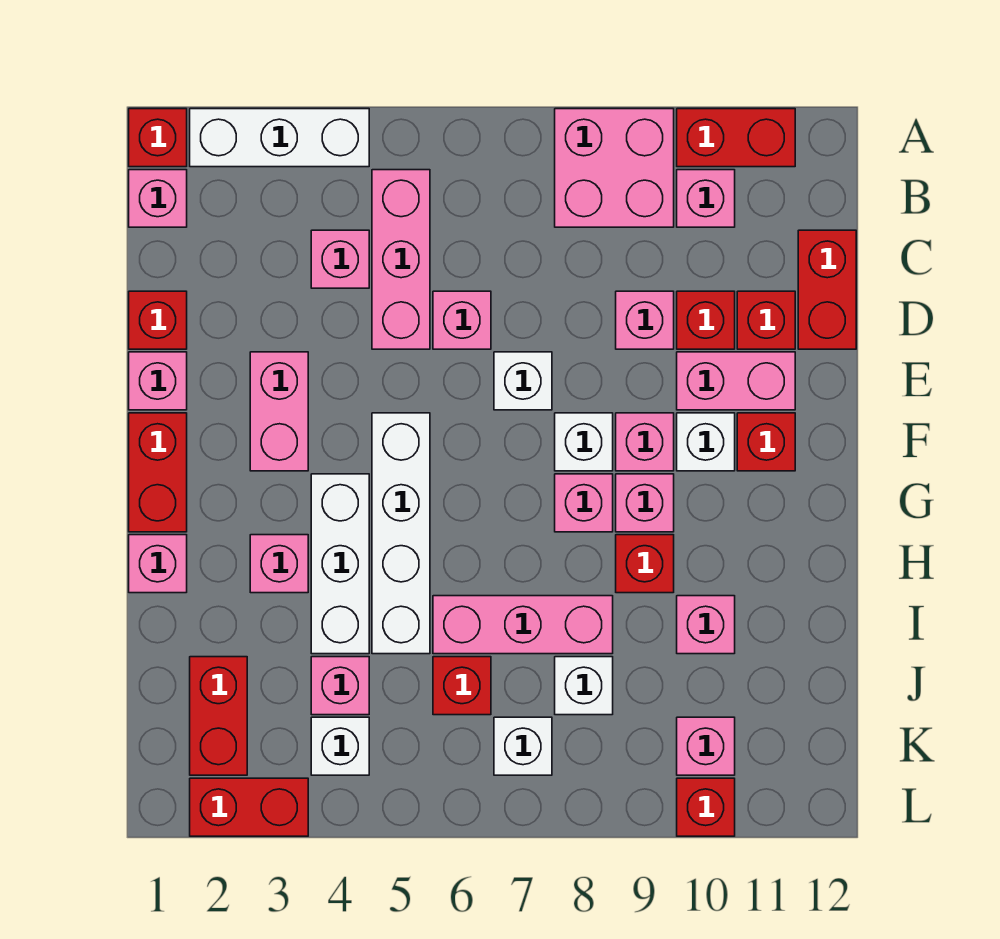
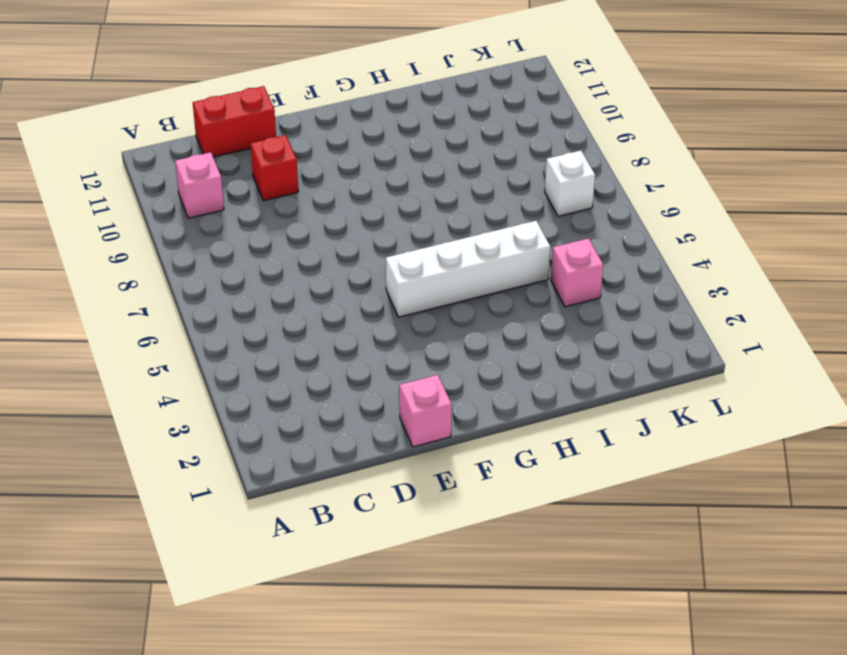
none -> red 1x1 brick [129,109,187,167]
none -> white 1x3 brick [190,109,369,167]
none -> pink 2x2 brick [555,109,674,227]
none -> red 1x2 brick [677,109,795,167]

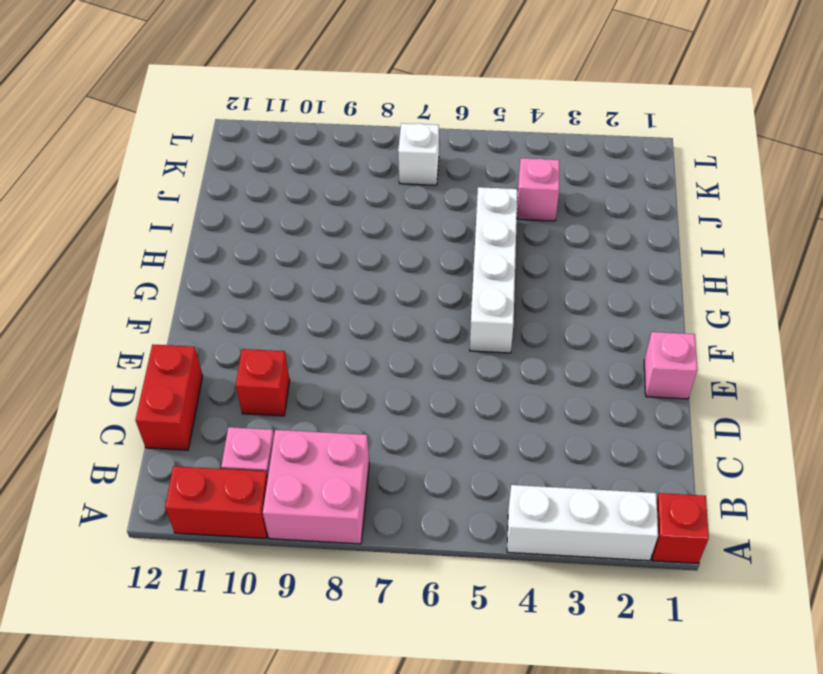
none -> pink 1x1 brick [129,170,187,227]
none -> pink 1x3 brick [372,170,430,349]
none -> pink 1x1 brick [311,230,369,288]
none -> red 1x1 brick [129,291,187,349]

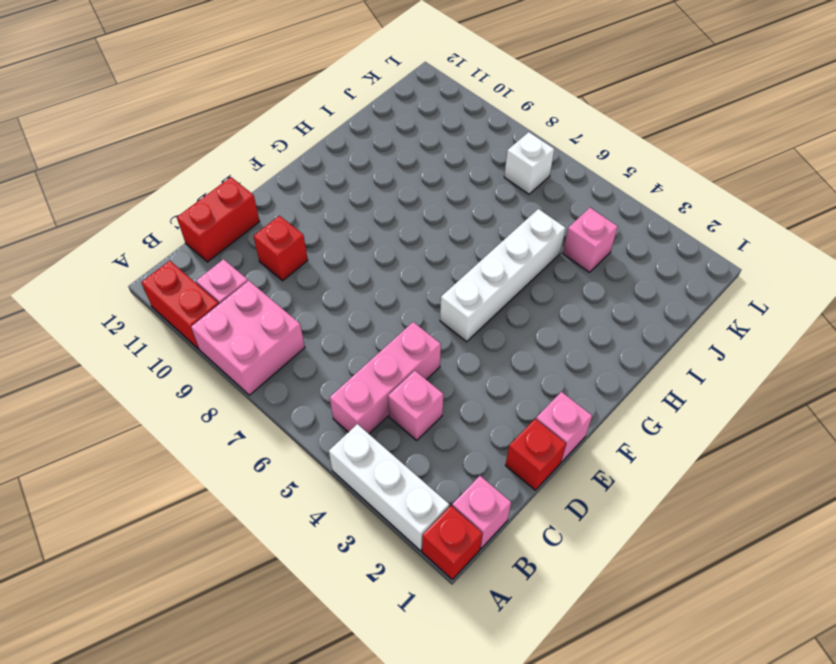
none -> pink 1x1 brick [433,291,491,349]
none -> pink 1x1 brick [616,291,674,349]
none -> red 1x1 brick [737,291,795,349]
none -> pink 1x2 brick [250,352,308,471]

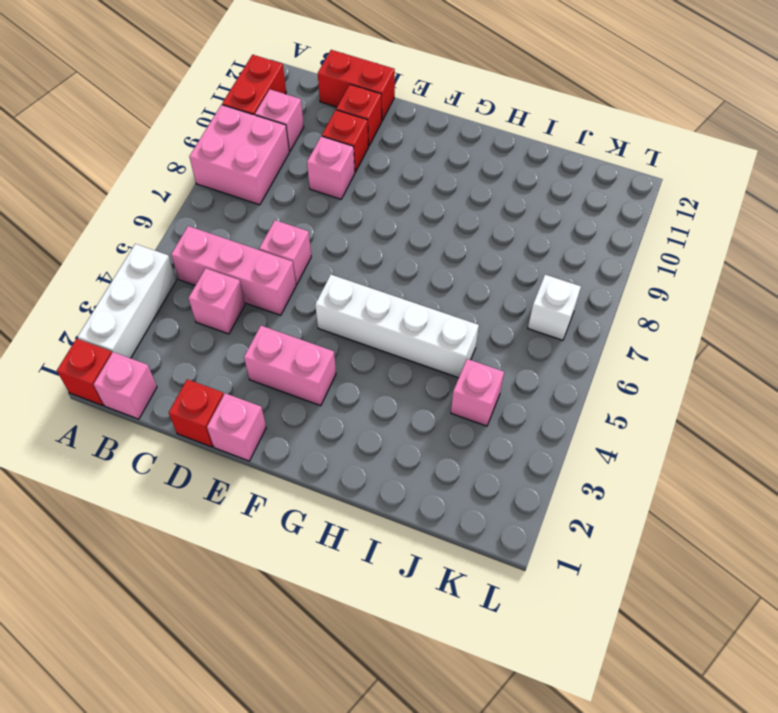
none -> white 1x1 brick [494,352,552,410]
none -> pink 1x2 brick [677,352,795,410]
none -> red 1x2 brick [129,413,187,532]
none -> white 1x1 brick [555,413,613,471]

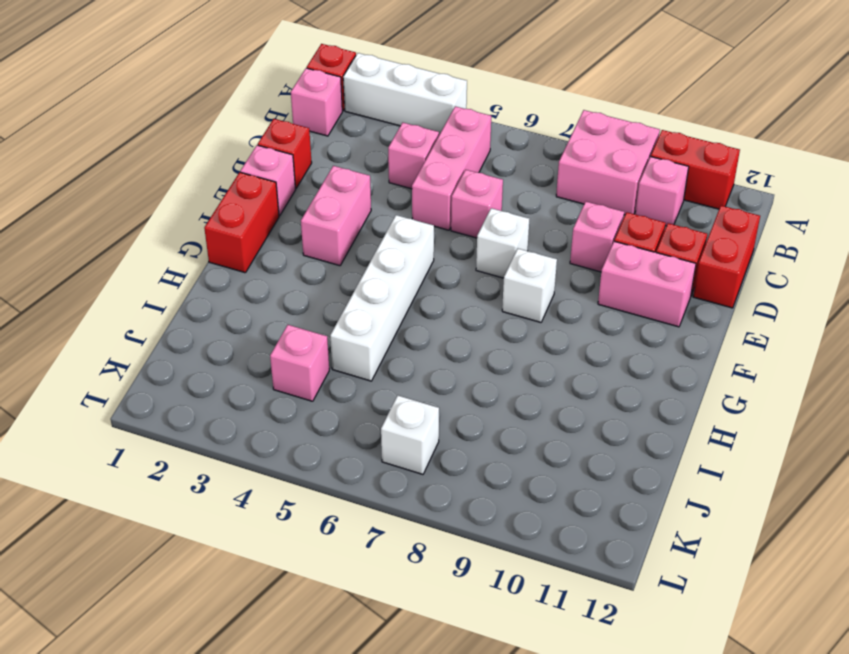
none -> pink 1x1 brick [616,413,674,471]
none -> white 1x1 brick [677,413,735,471]
none -> red 1x1 brick [737,413,795,471]
none -> white 1x3 brick [311,474,369,654]

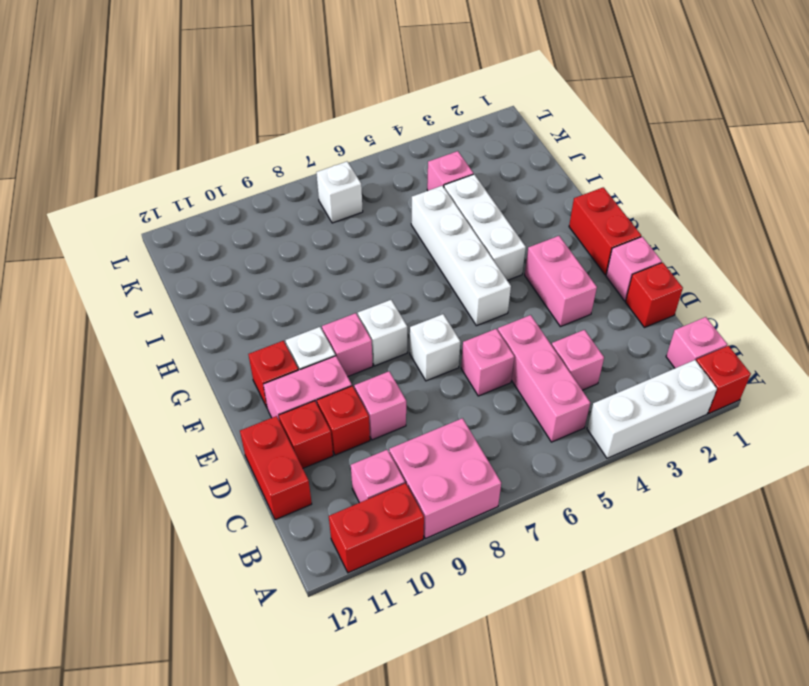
none -> pink 1x1 brick [555,474,613,532]
none -> pink 1x1 brick [616,474,674,532]
none -> pink 1x1 brick [129,535,187,593]
none -> pink 1x1 brick [250,535,308,593]

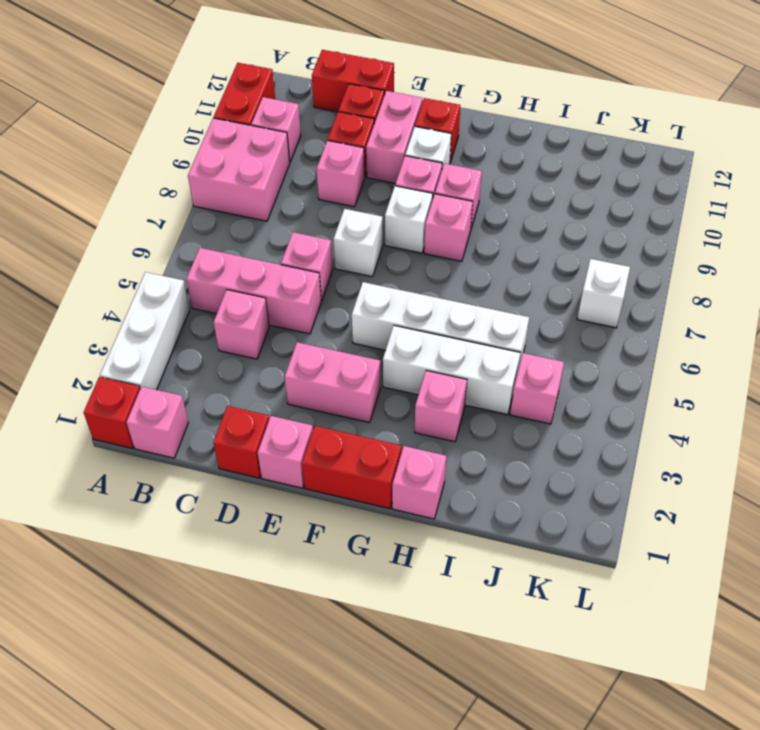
none -> red 1x1 brick [616,535,674,593]
none -> pink 1x3 brick [433,596,613,654]
none -> pink 1x1 brick [677,596,735,654]
none -> red 1x2 brick [190,657,247,775]

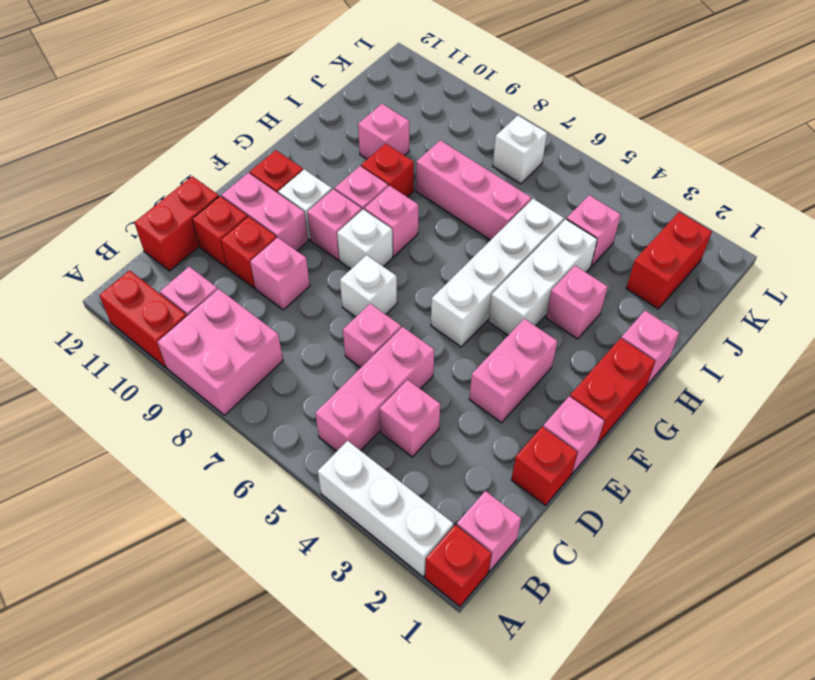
none -> red 1x1 brick [433,657,491,715]
none -> white 1x1 brick [555,657,613,715]
none -> white 1x1 brick [311,717,369,775]
none -> pink 1x1 brick [677,717,735,775]

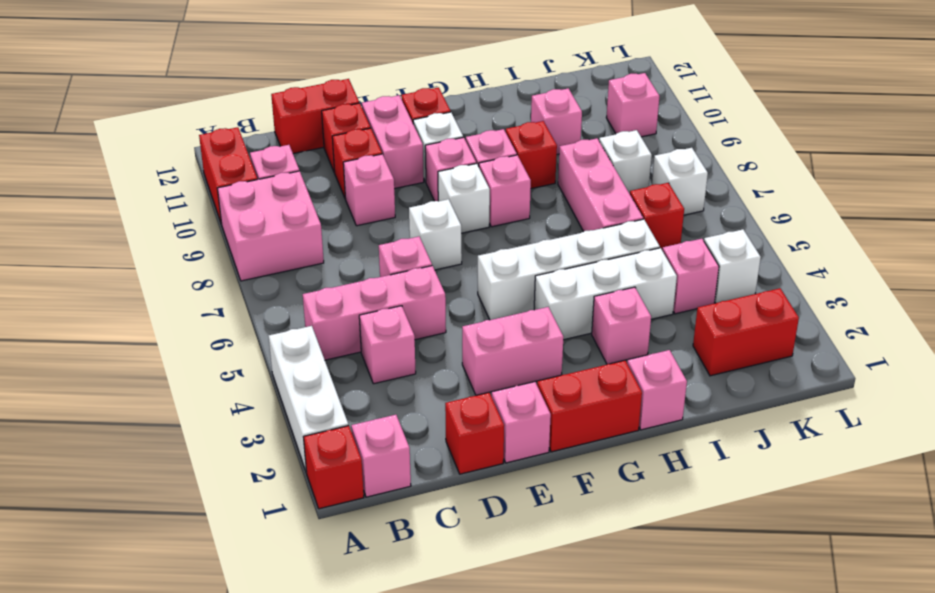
none -> red 1x2 brick [190,778,308,836]
none -> red 1x1 brick [677,778,735,836]

